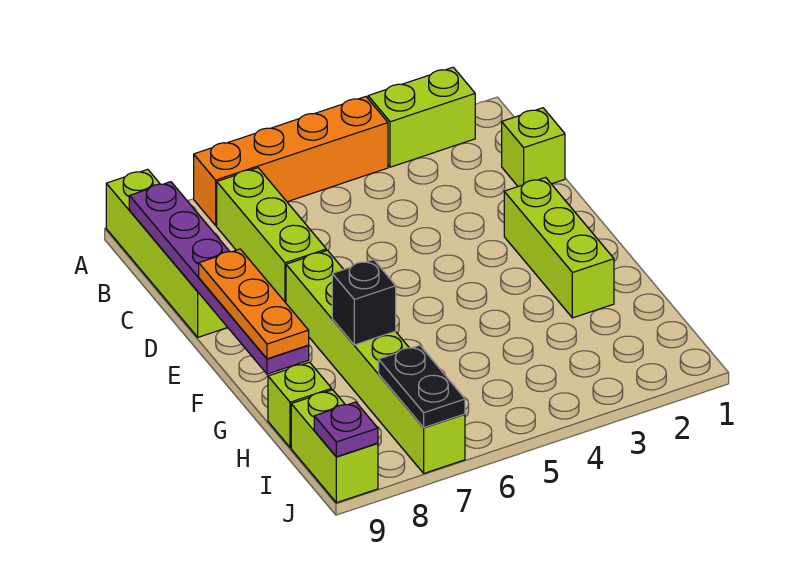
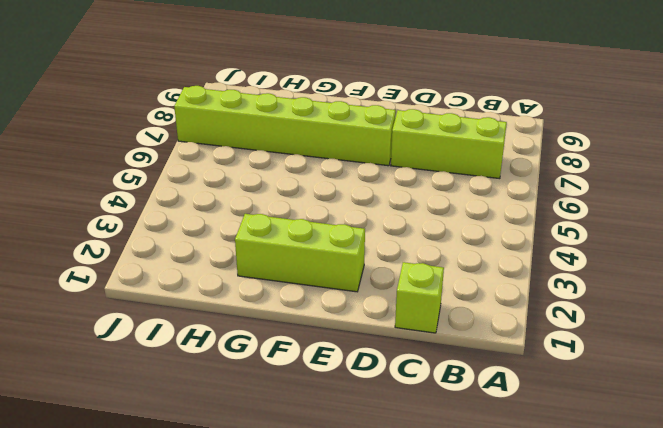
none -> lime 1x2 brick [368,67,475,167]
none -> orange 1x4 brick [194,97,388,225]
none -> lime 1x4 brick [106,169,228,337]

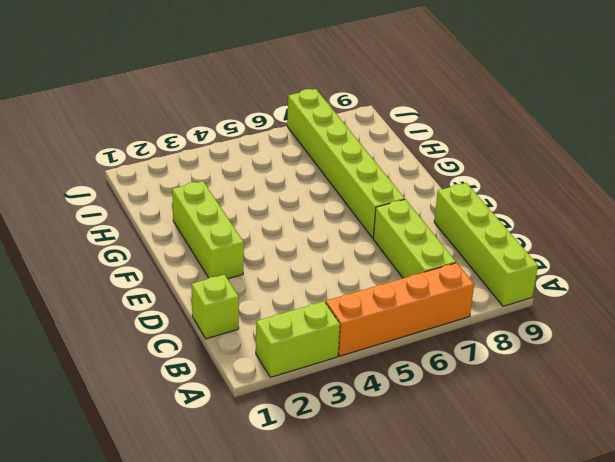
none -> lime 1x1 brick [268,362,332,448]
none -> lime 1x2 brick [291,390,378,503]
none -> purple 1x6 plate [129,182,309,374]

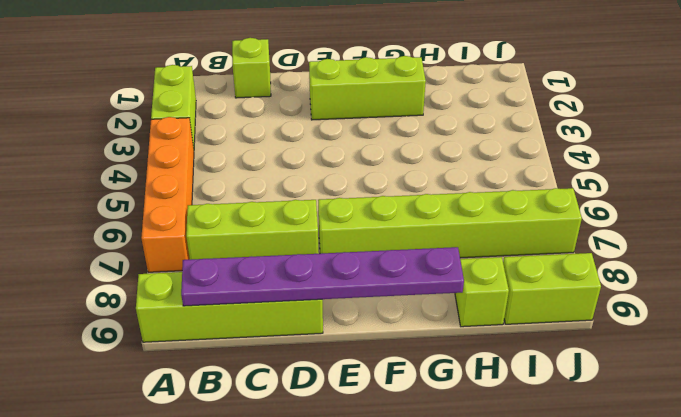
none -> black 1x1 brick [332,260,396,345]
none -> black 1x2 plate [379,345,465,428]
none -> purple 1x1 plate [314,402,378,457]

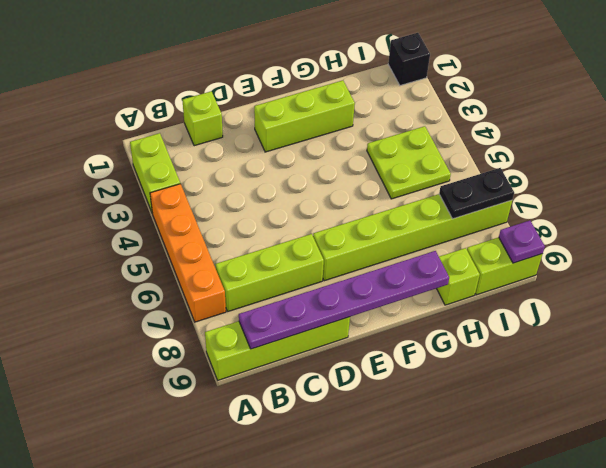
lime 2x2 plate [367,126,451,199] -> none
black 1x1 brick [388,33,430,85] -> black 1x1 brick moved to [332,260,396,345]
none -> orange 1x3 plate [199,249,309,359]

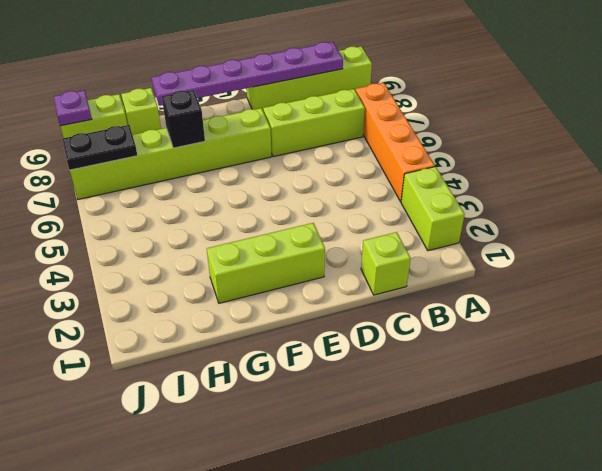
none -> orange 1x3 plate [199,249,309,359]

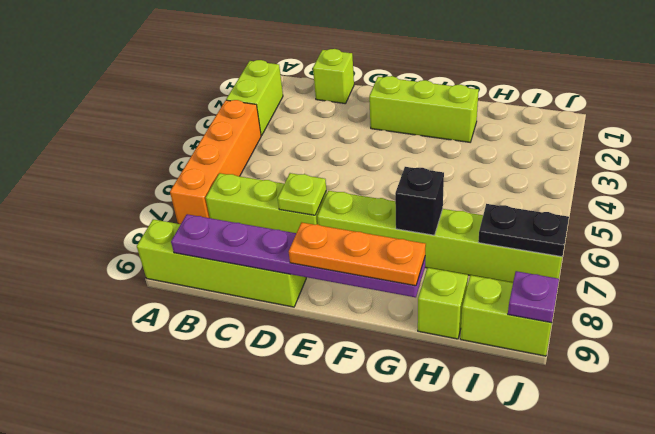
lime 1x1 plate [278,173,326,215] -> none

